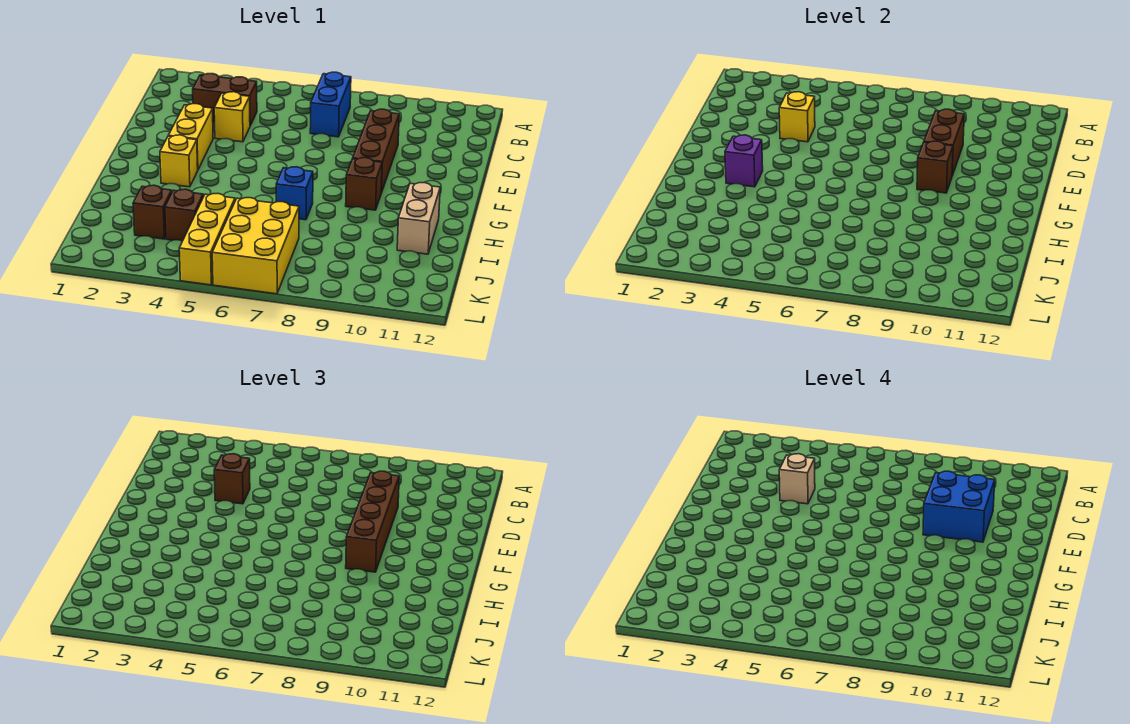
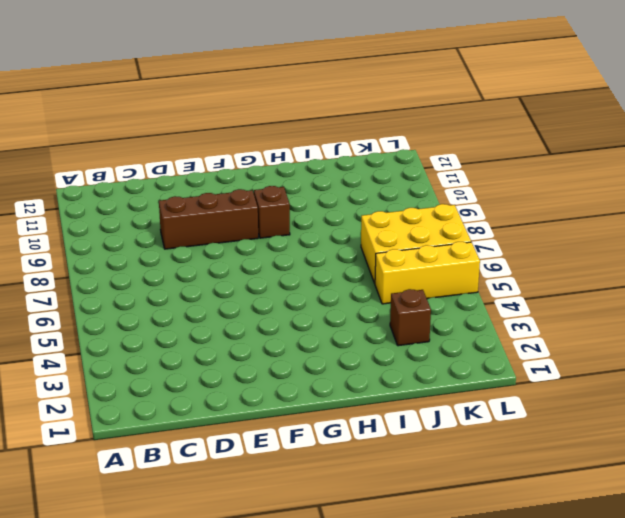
none -> blue 1x2 brick [310,72,351,137]
none -> brown 1x2 brick [193,74,257,125]
none -> yellow 1x1 brick [214,92,250,142]

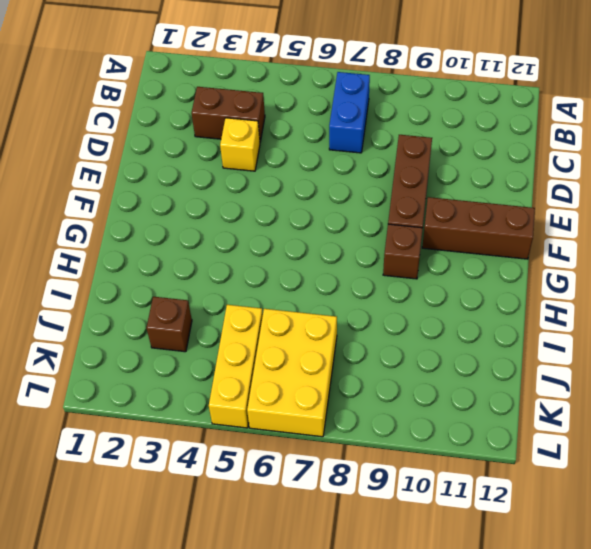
brown 1x3 brick [422,197,535,259] -> none
none -> yellow 1x2 brick [168,104,213,169]
none -> yellow 1x1 brick [160,135,198,187]
none -> blue 1x1 brick [276,167,313,220]

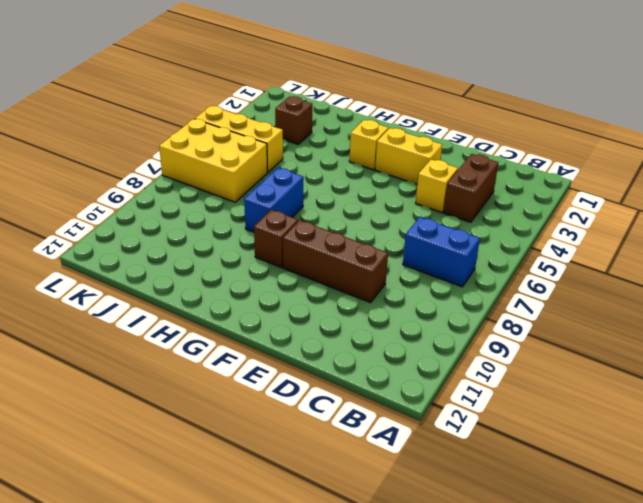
blue 1x2 brick [244,168,304,232] -> blue 1x1 brick [276,167,313,220]
none -> tan 1x2 brick [397,183,440,254]
none -> brown 1x1 brick [165,189,203,241]
none -> yellow 1x1 brick [779,92,815,142]

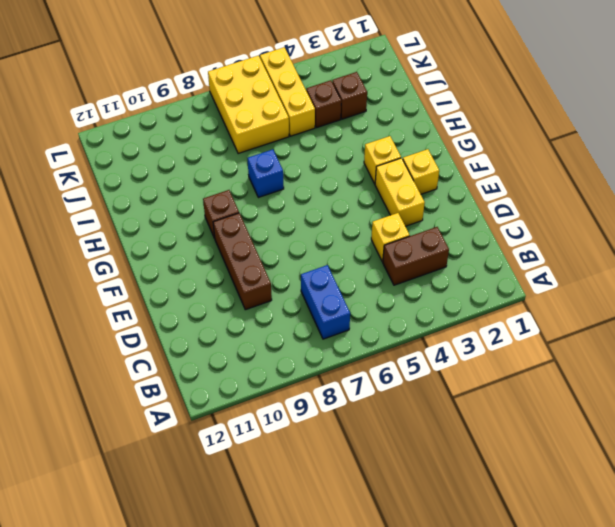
yellow 1x1 brick [403,149,439,194] -> yellow 1x1 brick moved to [779,92,815,142]
none -> tan 1x2 brick [397,183,440,254]
none -> brown 1x2 brick [924,109,964,176]
none -> brown 1x1 brick [917,141,953,193]

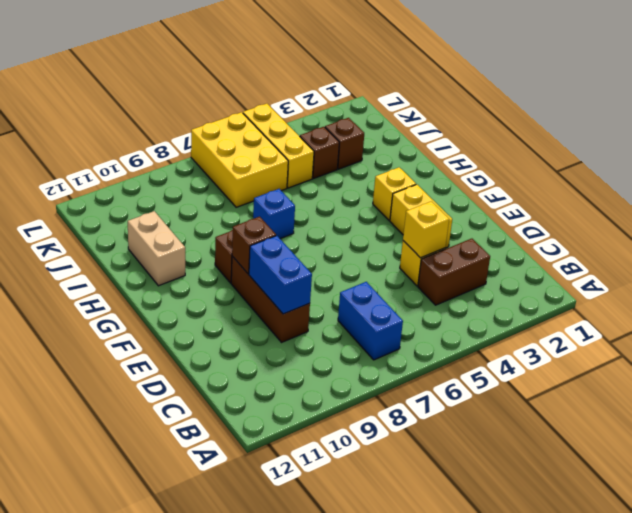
blue 1x2 brick [249,236,312,314] -> brown 1x2 brick [924,109,964,176]
none -> purple 1x1 brick [725,135,763,187]
none -> brown 1x1 brick [214,454,250,504]
none -> brown 1x4 brick [346,471,399,572]

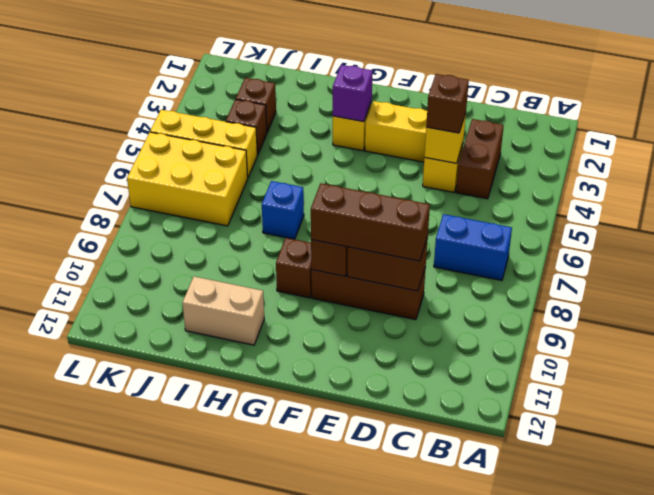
brown 1x3 brick [311,183,430,261] -> brown 1x4 brick [346,471,399,572]
none -> tan 1x1 brick [779,454,815,504]
none -> blue 2x2 brick [923,471,995,542]

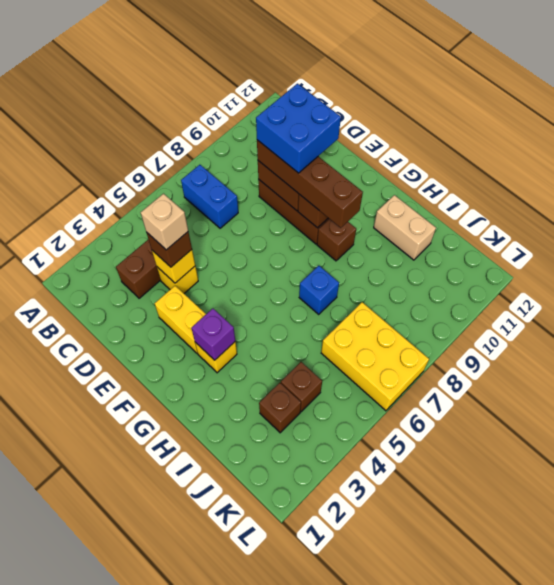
none -> yellow 1x3 brick [179,193,235,285]

